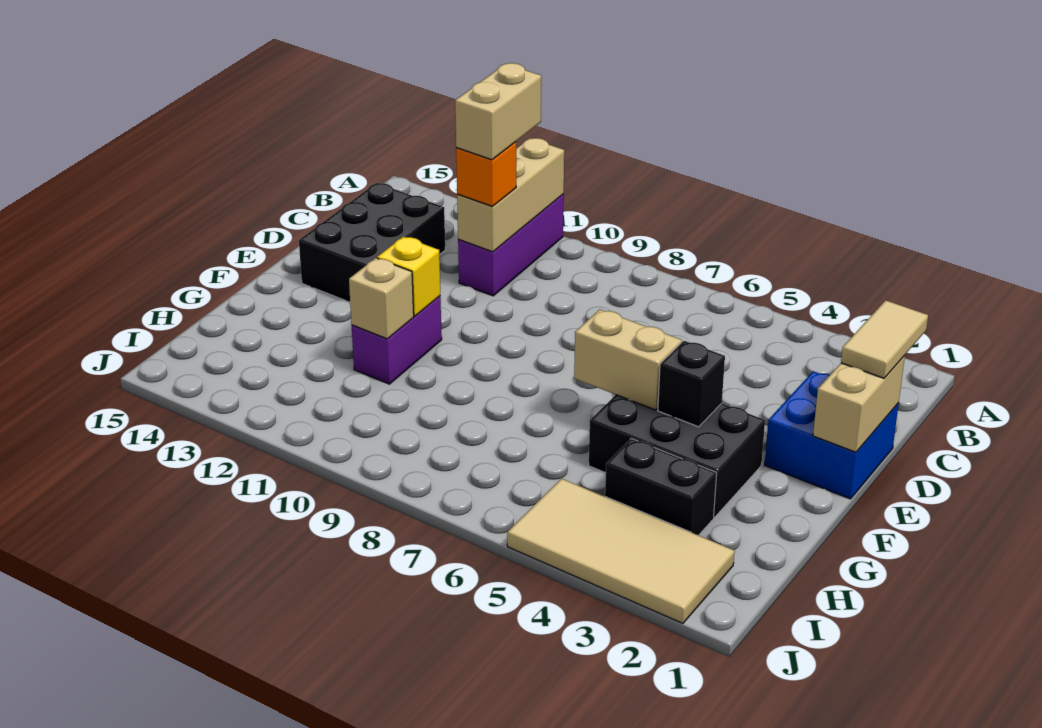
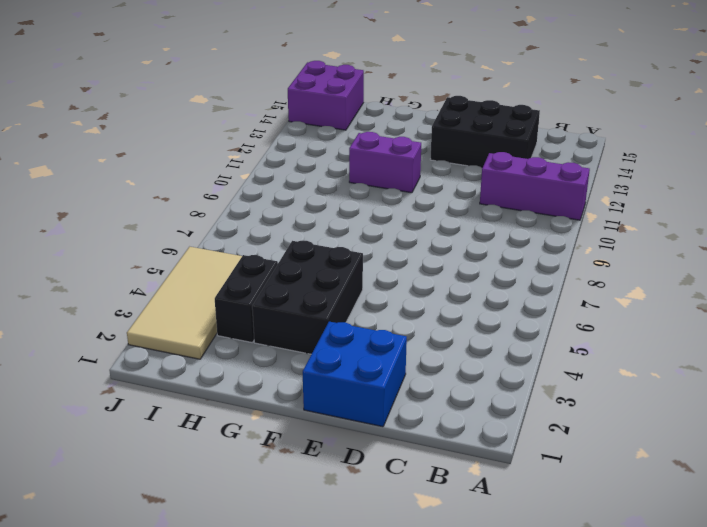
purple 2x2 brick [288,61,364,130] -> none
none -> tan 1x3 brick [457,138,564,252]
none -> tan 1x2 brick [813,355,905,452]
none -> black 1x1 brick [658,341,725,427]

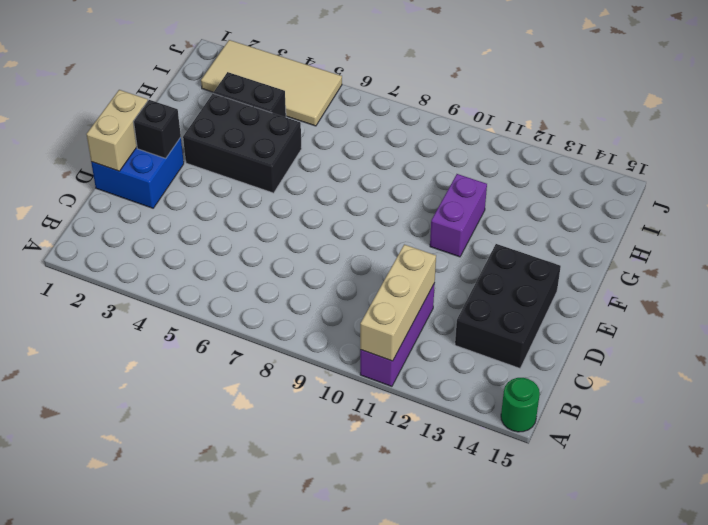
green 1x1 round brick [501,378,540,432] -> none
black 1x1 brick [134,100,181,158] -> black 1x1 brick moved to [658,341,725,427]
none -> tan 1x2 brick [574,309,682,410]
none -> yellow 1x1 brick [377,237,440,316]
none -> tan 1x1 brick [349,258,414,339]

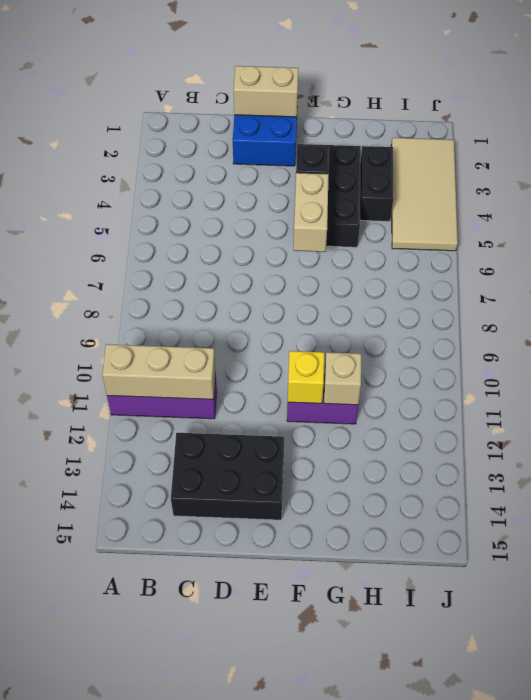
none -> tan 1x2 tile [841,300,928,378]
none -> orange 1x1 brick [456,142,516,207]
none -> tan 1x2 brick [455,63,541,160]

